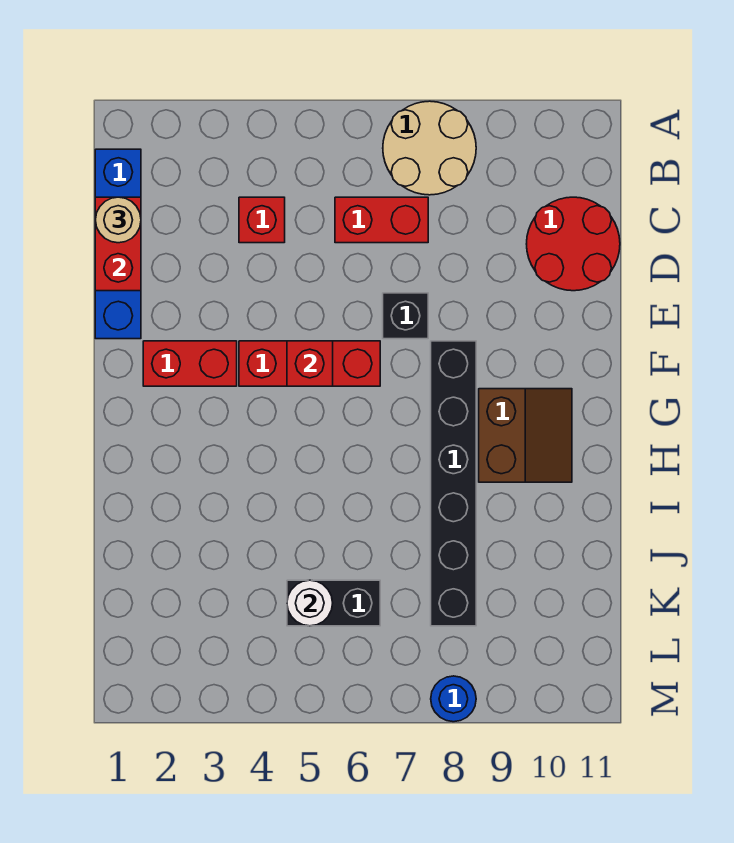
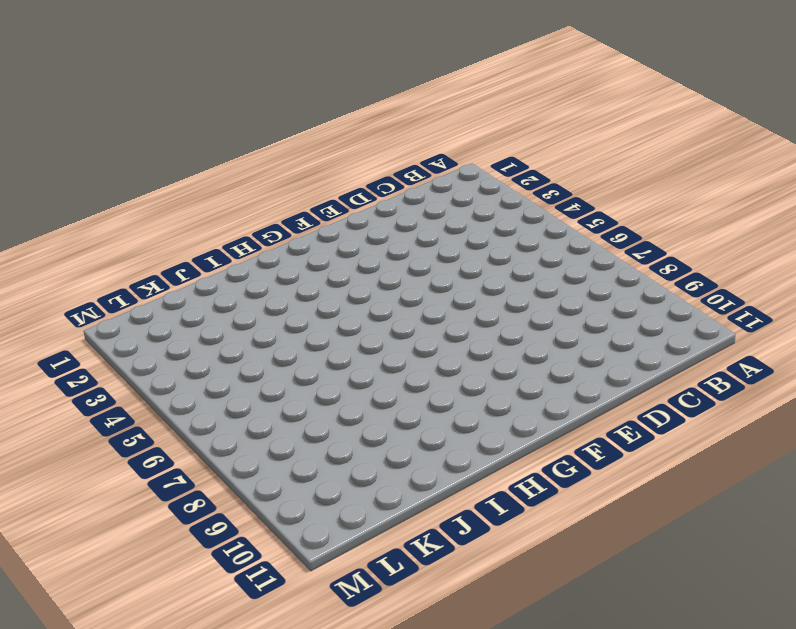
none -> tan 2x2 round brick [383,101,476,195]
none -> blue 1x4 brick [95,149,141,339]
none -> red 1x1 brick [239,197,285,243]

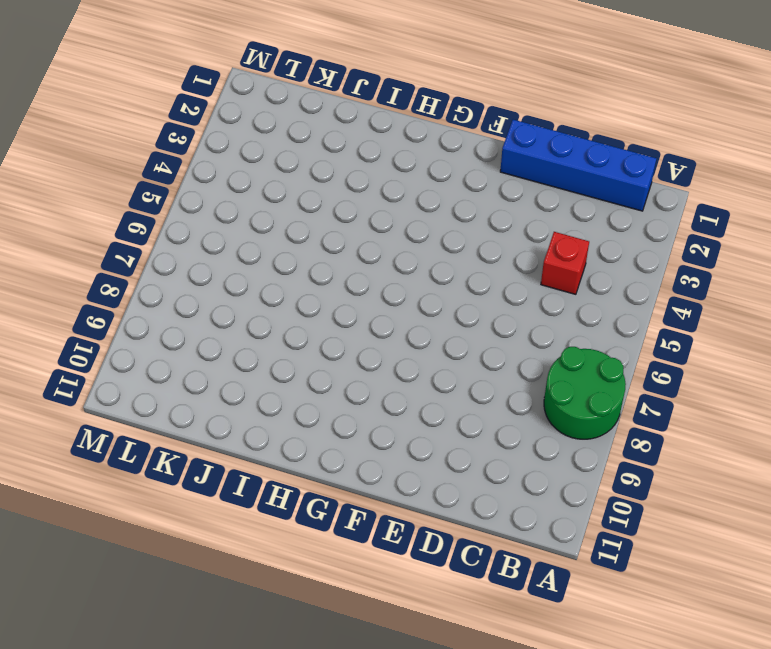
green 2x2 round brick [544,347,626,439] -> tan 2x2 round brick [383,101,476,195]
none -> red 1x2 brick [335,197,428,243]
none -> red 2x2 round brick [527,197,620,291]
none -> black 1x1 brick [383,293,428,339]

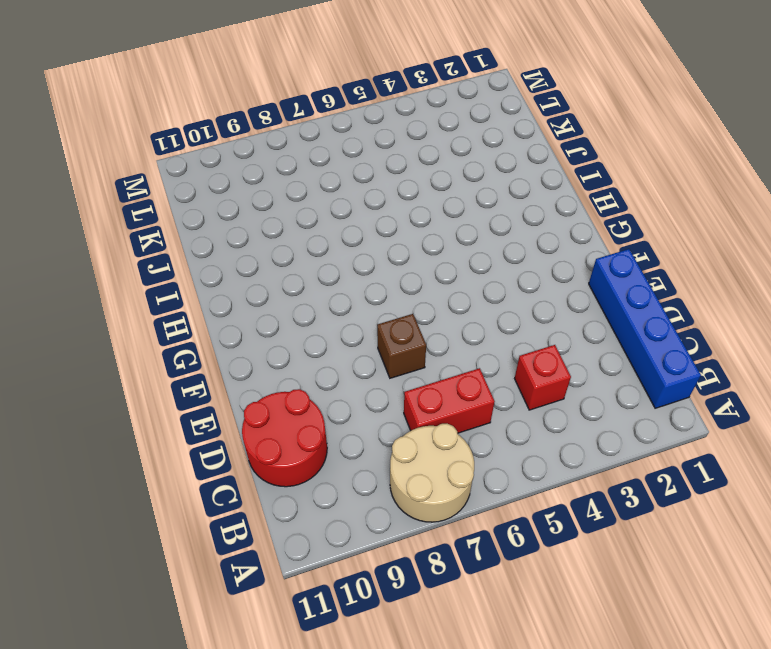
brown 1x1 brick [377,314,426,378] -> black 1x1 brick [383,293,428,339]
none -> red 1x2 brick [143,341,237,386]
none -> red 1x3 brick [239,341,380,386]
none -> black 1x6 brick [431,341,476,626]

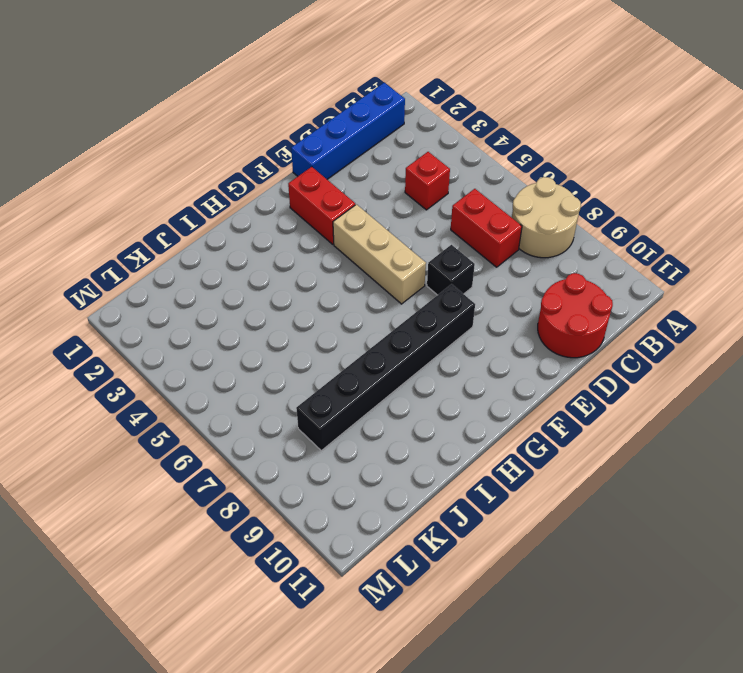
tan 1x3 brick [333,204,426,304] -> red 1x3 brick [239,341,380,386]
none -> brown 2x2 slope [479,389,572,482]
none -> black 1x2 brick [287,580,380,626]
none -> blue 1x1 round brick [431,676,476,722]

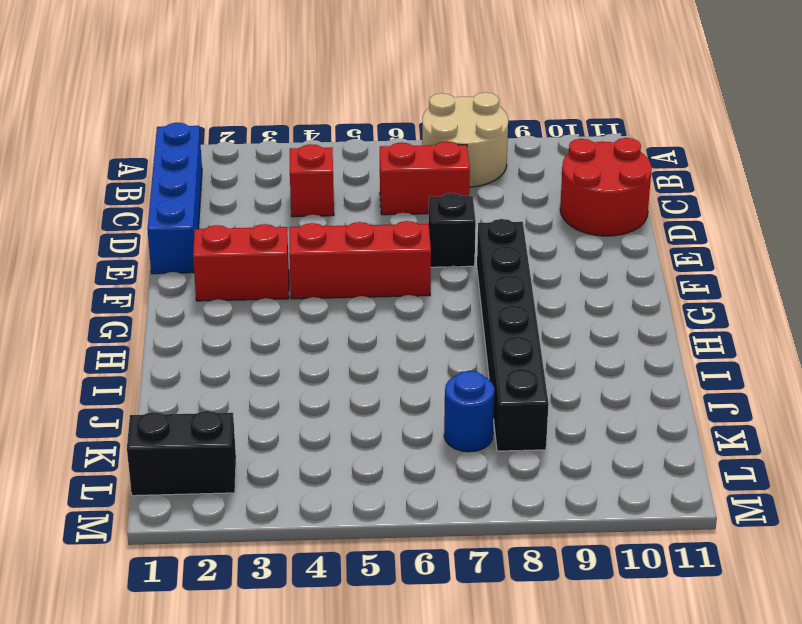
blue 1x1 round brick [444,371,494,452] -> blue 1x1 round brick moved to [431,676,476,722]
black 1x2 brick [127,411,236,496] -> black 1x2 brick moved to [287,580,380,626]
none -> brown 2x2 slope [479,389,572,482]
none -> red 1x2 brick [95,197,141,291]
none -> red 1x1 brick [287,341,333,386]

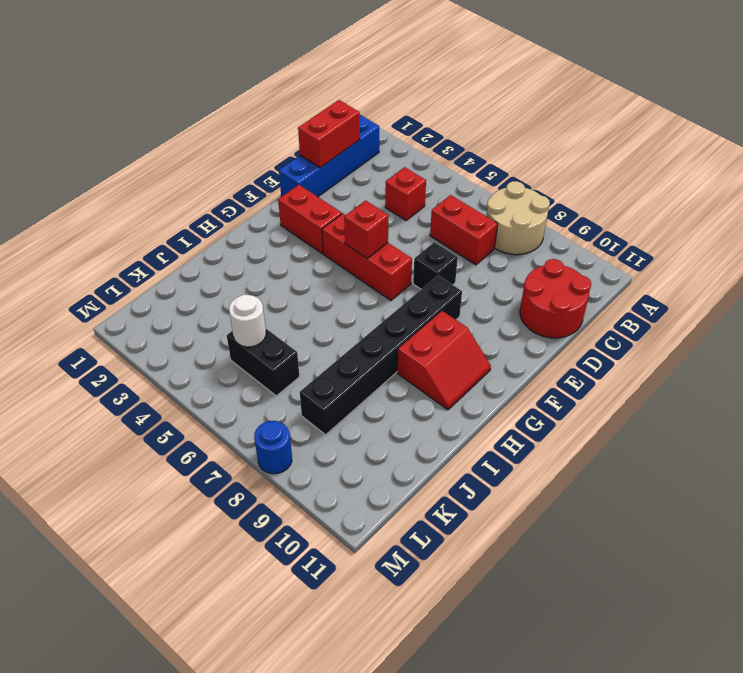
red 2x2 slope [397,311,491,410] -> brown 2x2 slope [479,389,572,482]
none -> tan 1x1 round brick [95,197,141,243]

